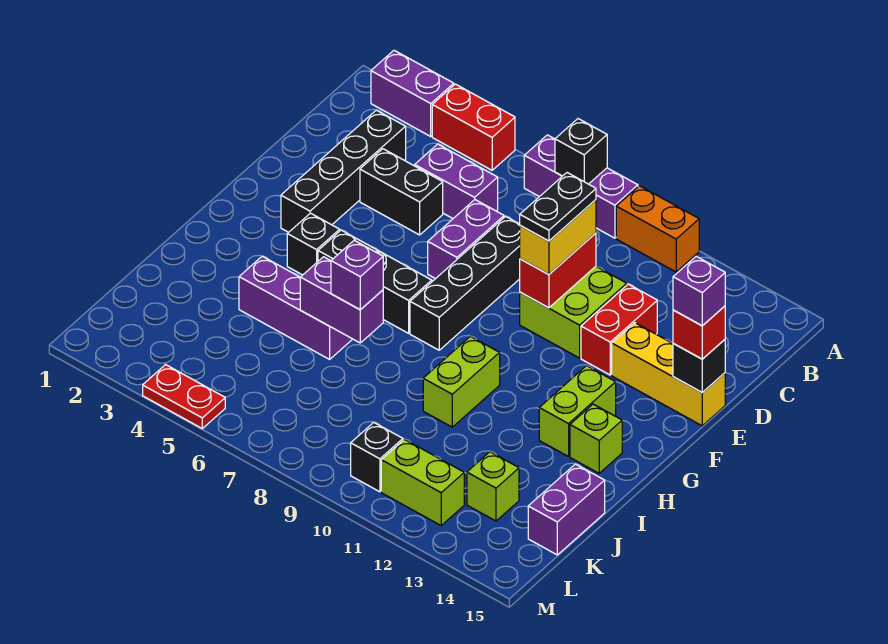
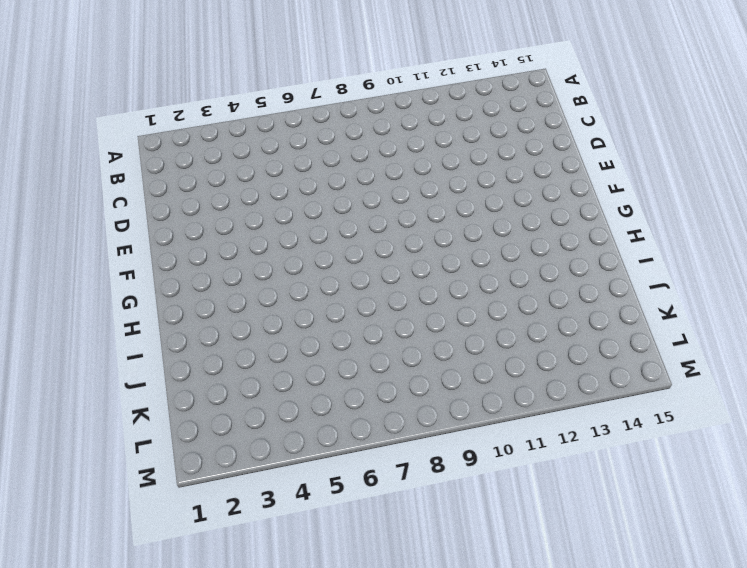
none -> purple 1x2 brick [371,50,454,136]
none -> red 1x2 brick [432,84,515,170]
none -> purple 1x3 brick [524,135,638,238]
none -> orange 1x2 brick [616,186,699,272]

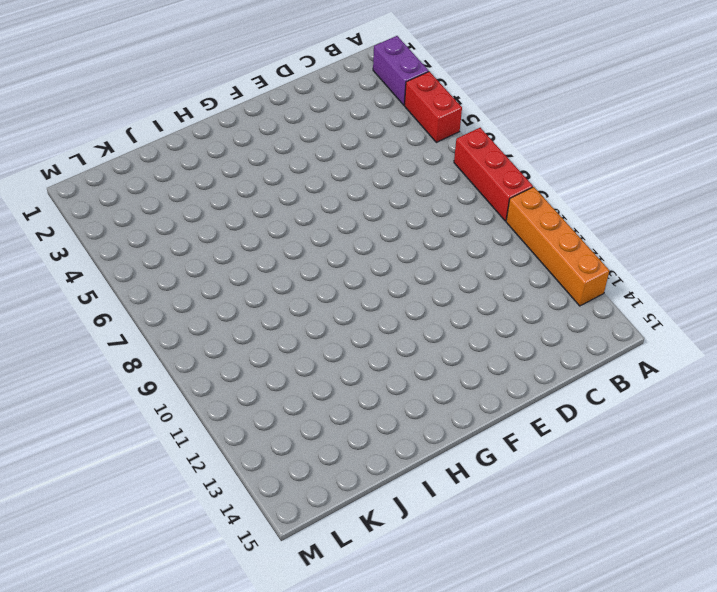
red 1x3 brick [454,128,533,221] -> purple 1x3 brick [524,135,638,238]
orange 1x4 brick [506,187,609,306] -> orange 1x2 brick [616,186,699,272]
none -> black 1x4 brick [281,110,406,232]
none -> purple 1x2 brick [415,144,498,218]
none -> black 1x2 brick [360,149,443,235]
none -> purple 1x2 brick [428,200,504,279]

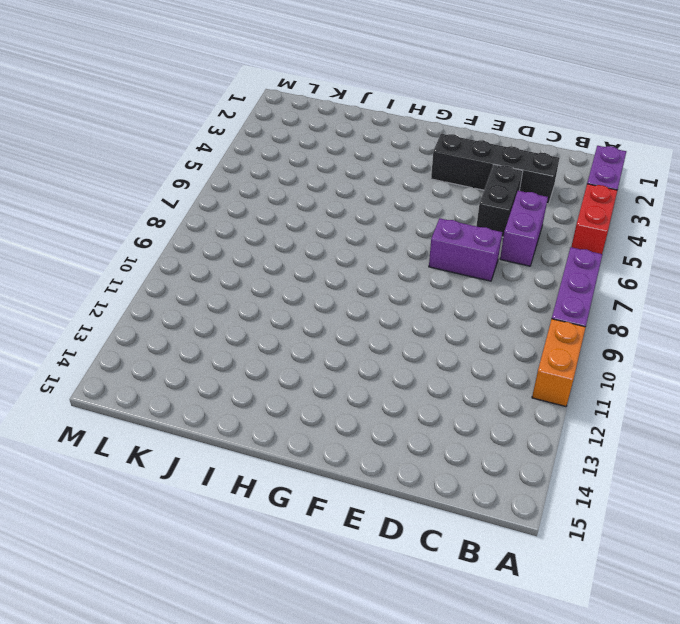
none -> black 1x4 brick [410,216,520,350]
none -> lime 2x2 brick [520,267,627,358]
none -> red 1x2 brick [581,284,657,375]
none -> yellow 1x3 brick [612,323,725,426]

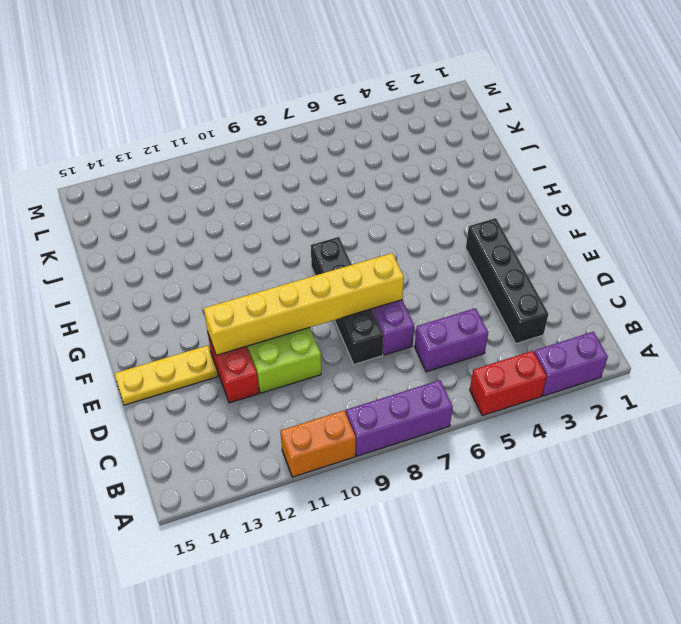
yellow 1x6 brick [204,253,404,355] -> red 1x2 brick [520,233,596,308]
yellow 1x3 plate [114,345,218,405] -> yellow 1x3 brick [612,323,725,426]
none -> black 1x2 brick [360,149,443,235]
none -> black 1x1 brick [287,213,340,275]
none -> black 1x3 brick [318,230,432,333]
none -> lime 1x2 brick [539,366,616,457]

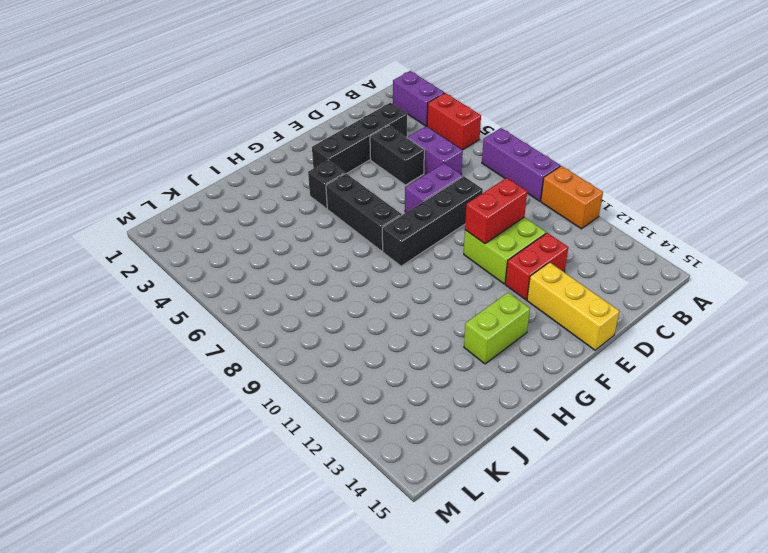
none -> lime 1x2 brick [423,336,500,427]
none -> lime 1x1 brick [570,404,622,473]
none -> purple 1x3 brick [239,256,352,359]
none -> purple 1x2 brick [528,464,605,555]

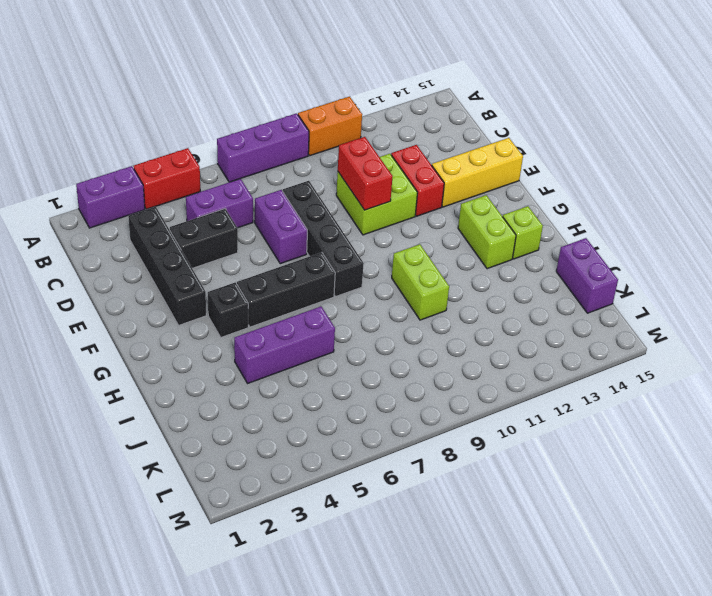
none -> lime 1x1 brick [467,452,519,521]
none -> black 1x1 brick [351,423,403,492]
none -> lime 1x2 brick [381,439,464,525]
none -> red 1x2 plate [143,365,225,428]

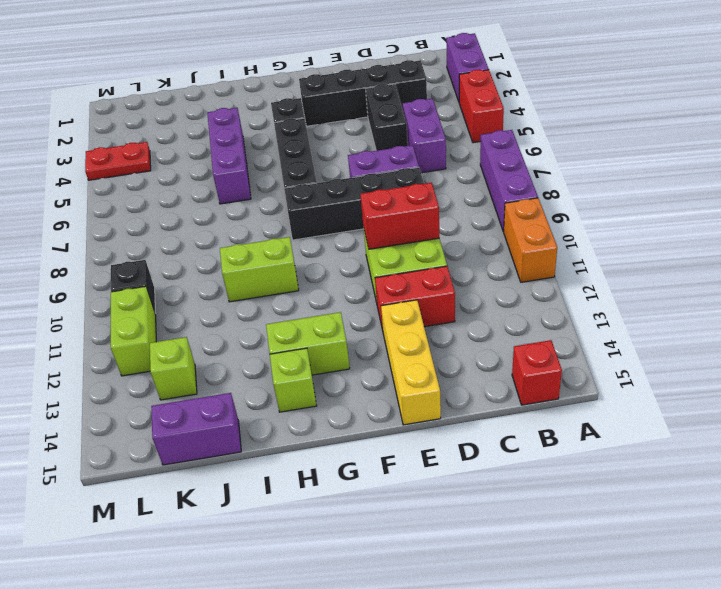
red 1x1 brick [512,340,562,405] -> red 1x1 brick moved to [673,306,725,359]
red 1x2 plate [85,142,151,180] -> red 1x2 plate turned to [143,365,225,428]
none -> black 1x1 brick [555,119,607,184]
none -> black 1x1 brick [673,340,725,393]
none -> purple 1x2 brick [300,257,383,343]
none -> yellow 1x2 brick [520,200,596,274]

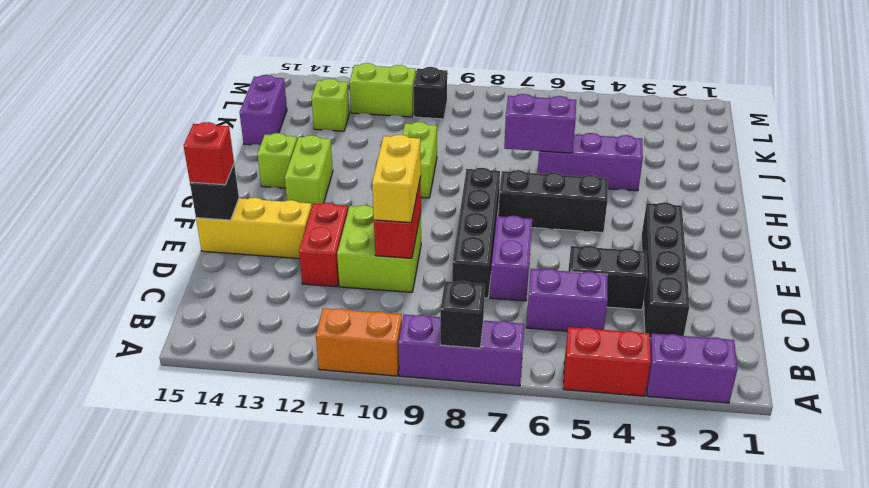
none -> black 1x1 brick [287,213,340,275]
none -> red 1x2 plate [143,365,225,428]
none -> purple 1x1 brick [331,240,383,310]
none -> black 1x2 plate [520,173,596,241]

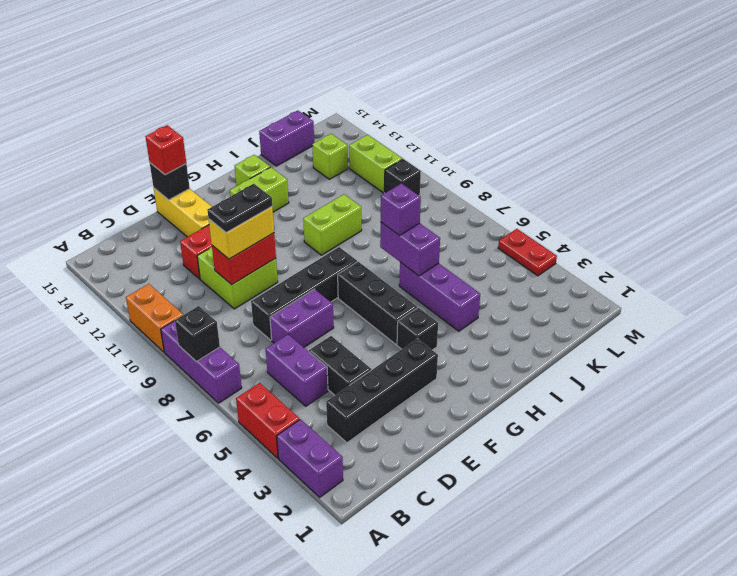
none -> purple 1x1 brick [673,256,725,326]

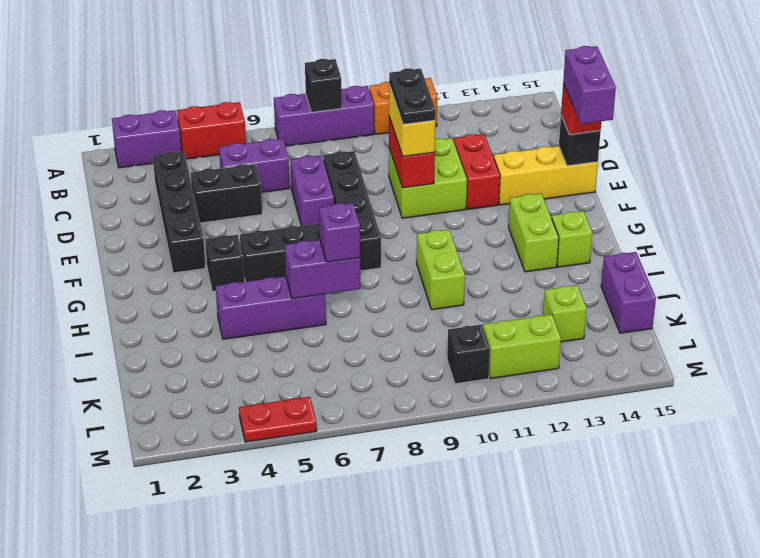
purple 1x2 brick [563,46,616,124] -> purple 1x1 brick [673,256,725,326]

